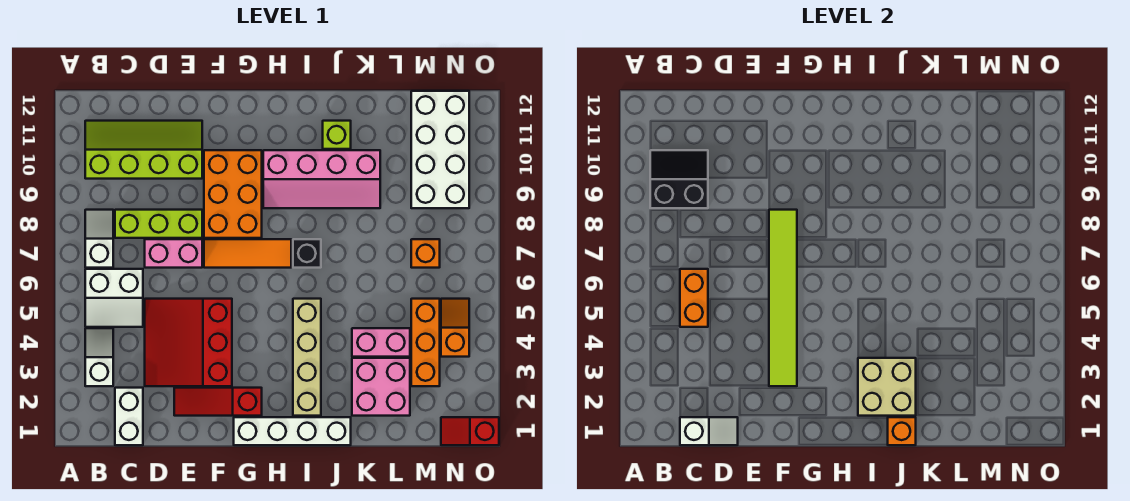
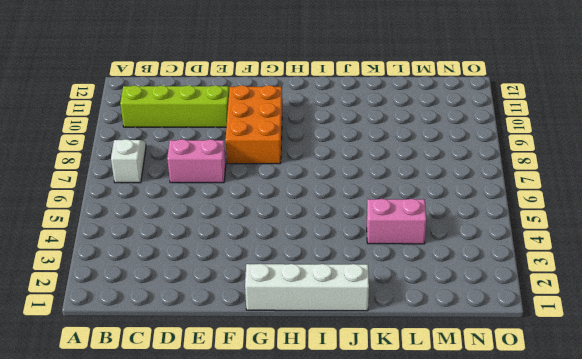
none -> white 1x2 slope [85,328,113,386]
none -> white 2x2 slope [85,269,143,327]
none -> white 1x2 brick [115,388,143,445]

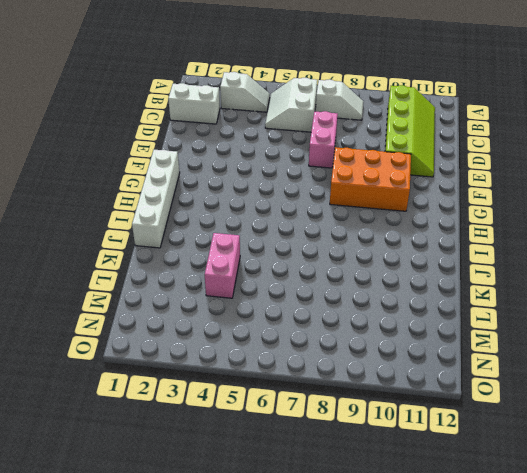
none -> lime 1x3 brick [115,210,202,238]
none -> red 3x3 slope [145,299,232,386]
none -> red 1x3 slope [174,388,262,416]

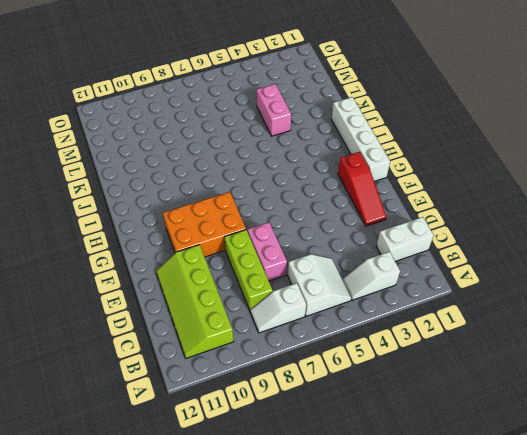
none -> red 3x3 slope [145,299,232,386]
none -> orange 1x3 tile [204,239,291,268]
none -> pink 2x4 slope [263,150,380,208]

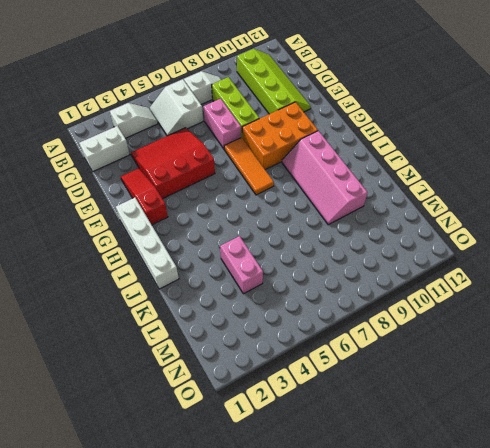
none -> tan 1x4 brick [293,299,321,416]
none -> black 1x1 brick [293,239,321,268]
none -> lime 1x1 brick [323,121,351,149]

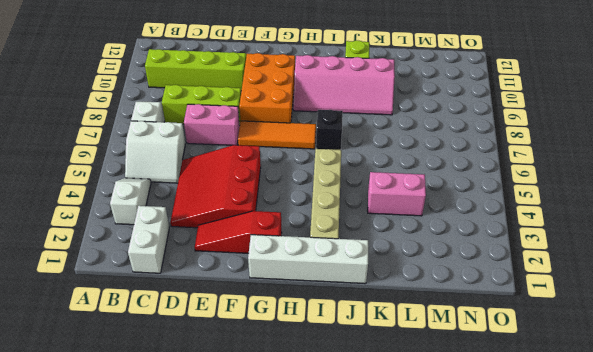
none -> pink 2x2 brick [352,358,410,416]
none -> orange 1x3 brick [411,299,440,386]
none -> orange 1x1 brick [411,239,440,268]

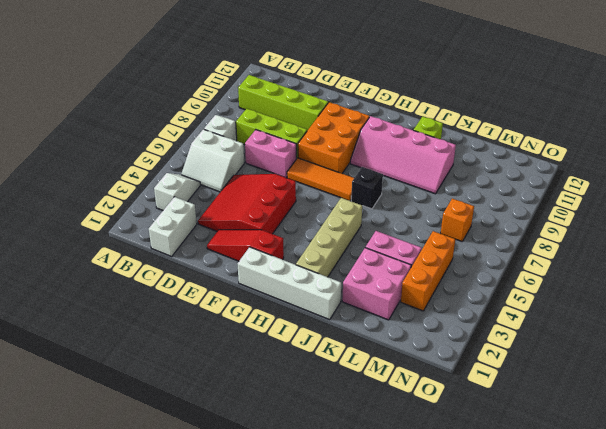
none -> white 2x4 brick [411,91,469,208]
none -> red 1x2 slope [441,417,499,445]
none -> orange 1x2 slope [441,299,469,357]

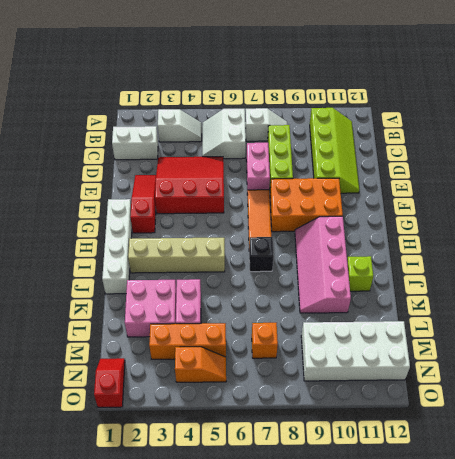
none -> black 2x2 slope [650,150,708,208]
none -> white 1x2 slope [680,417,738,445]
none -> orange 1x2 brick [680,269,708,327]

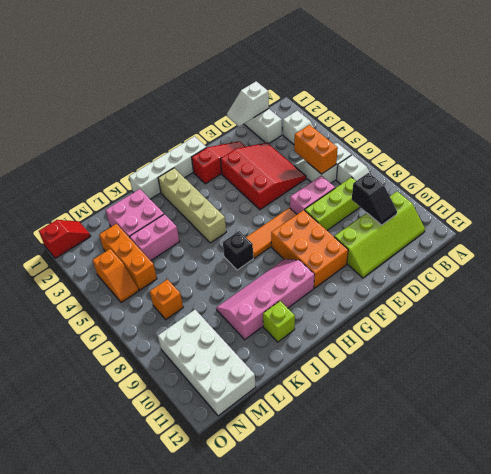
black 1x2 slope [352,173,397,225] -> black 2x2 slope [650,150,708,208]
none -> lime 1x6 tile [769,210,797,386]
none -> tan 2x2 brick [858,358,916,416]
none -> orange 1x1 brick [888,417,916,445]

